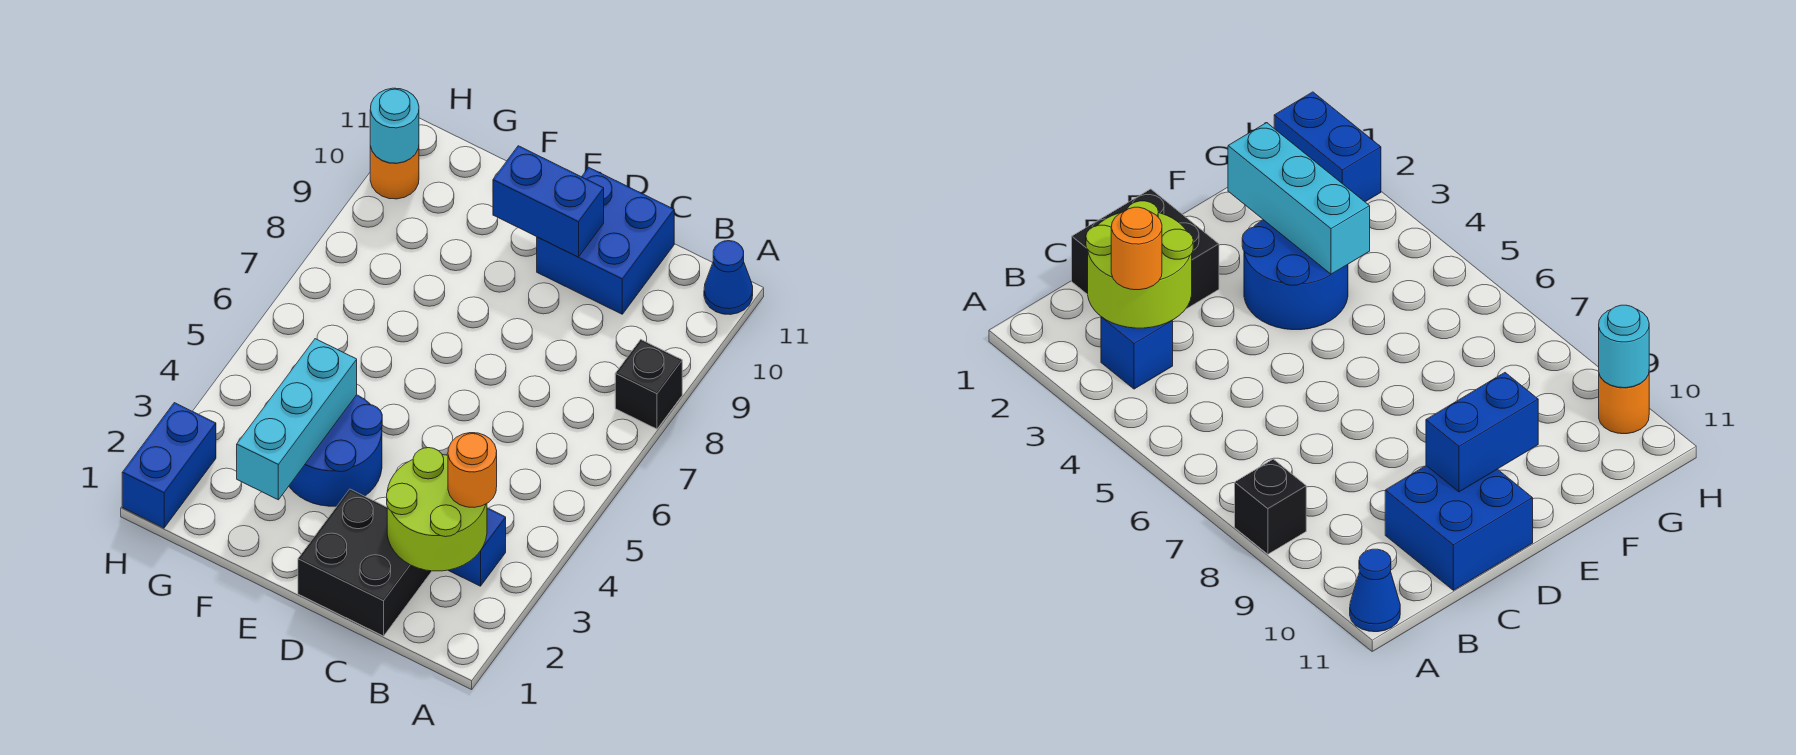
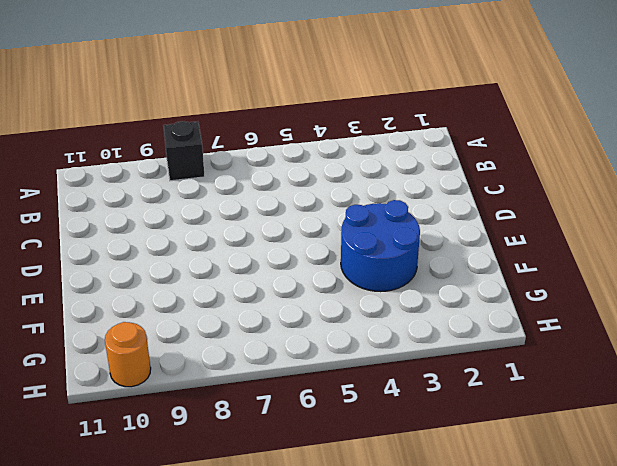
none -> blue 1x1 cone [704,241,753,315]
none -> blue 1x1 brick [448,508,506,586]
none -> black 2x2 brick [298,489,432,636]

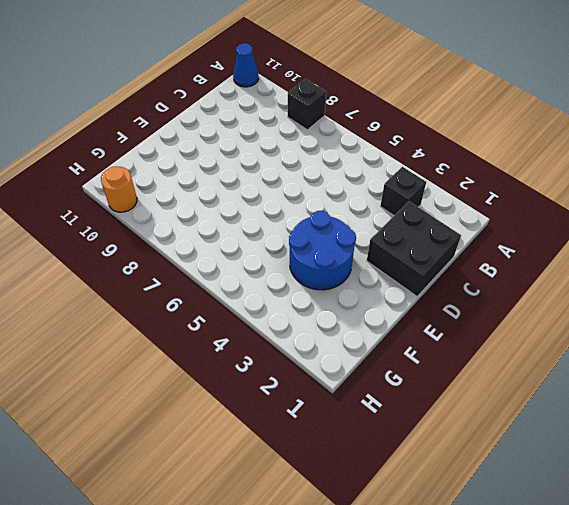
black 1x1 brick [380,167,426,215] -> blue 1x1 brick [448,508,506,586]
none -> blue 2x2 brick [537,167,674,314]
none -> blue 1x2 brick [122,403,216,528]
none -> lime 2x2 round brick [387,448,487,571]

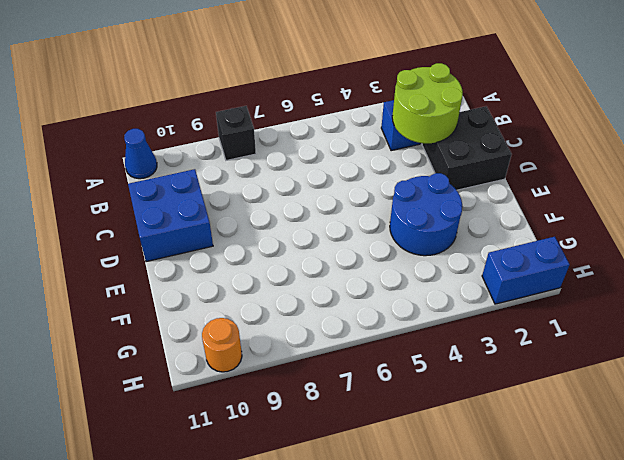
none -> blue 1x2 brick [493,146,604,257]
none -> cyan 1x3 brick [237,339,357,500]
none -> cyan 1x1 round brick [370,88,419,163]

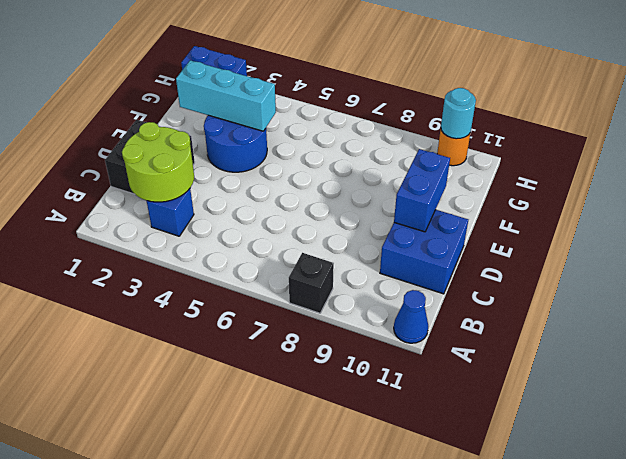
none -> orange 1x1 round brick [448,433,497,507]

